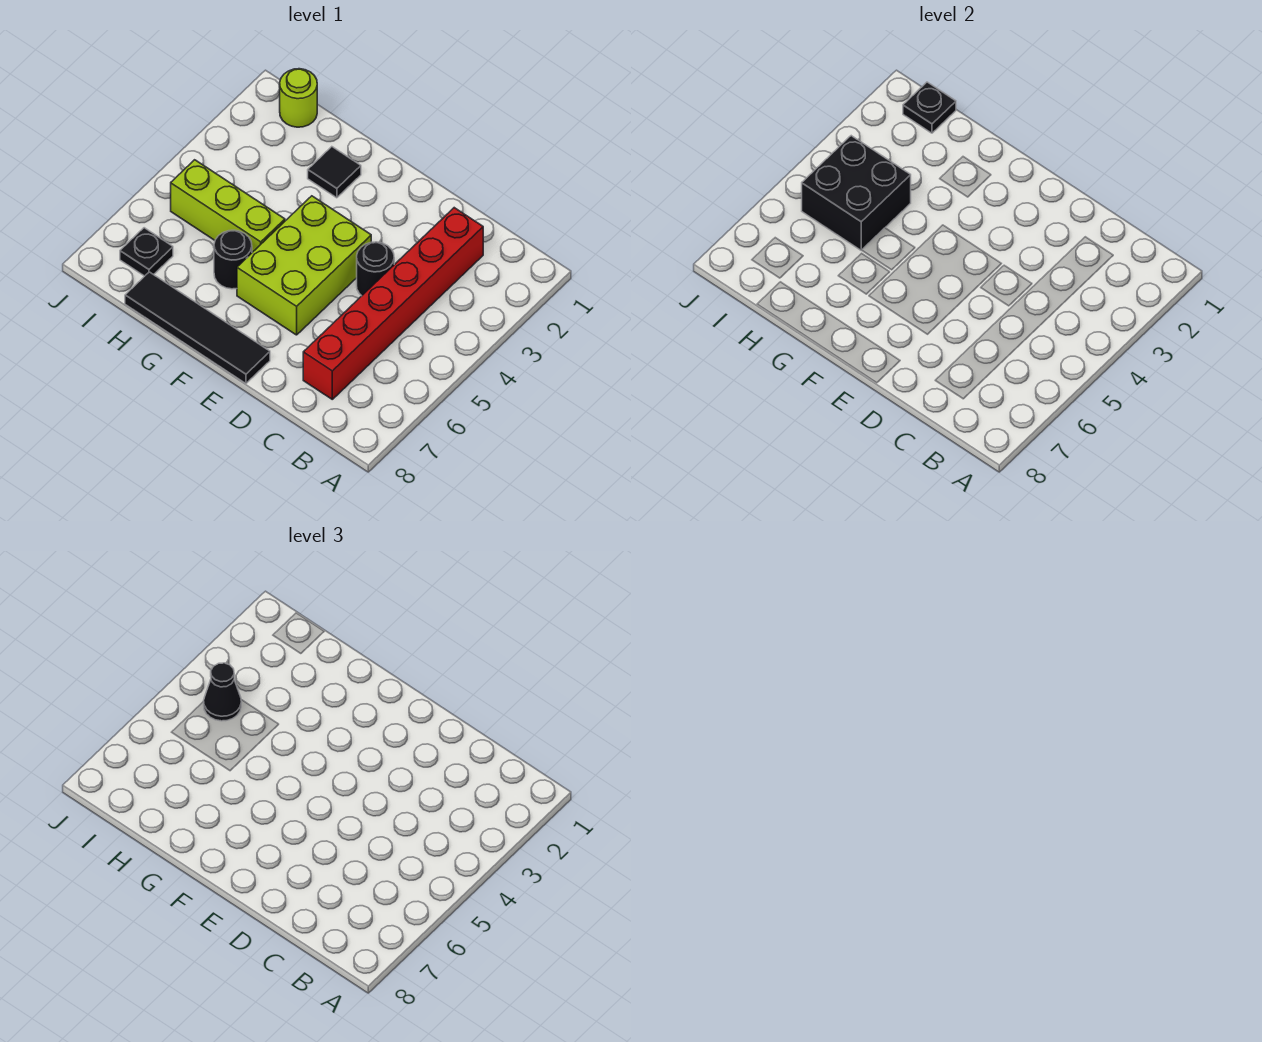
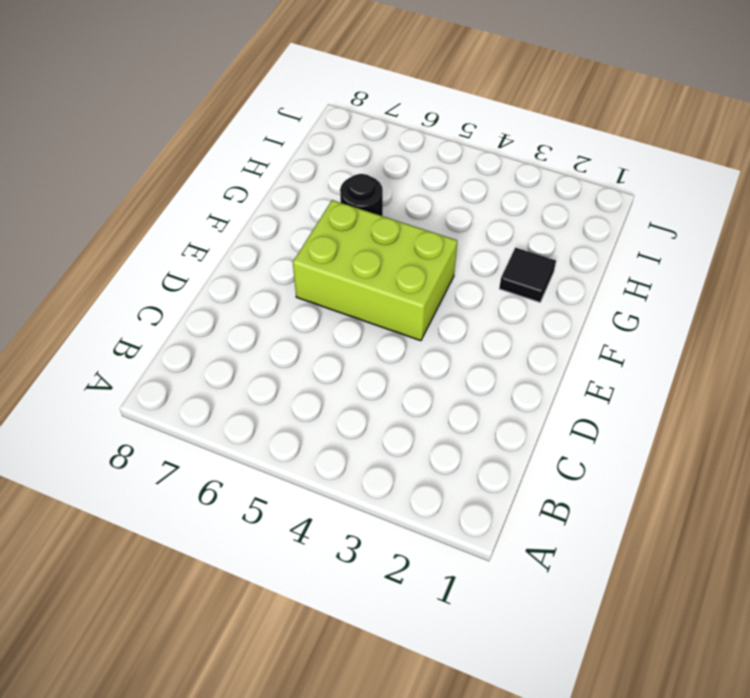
none -> red 1x6 brick [303,208,483,399]
none -> black 1x1 round brick [357,242,394,296]
none -> black 1x4 tile [125,272,270,383]

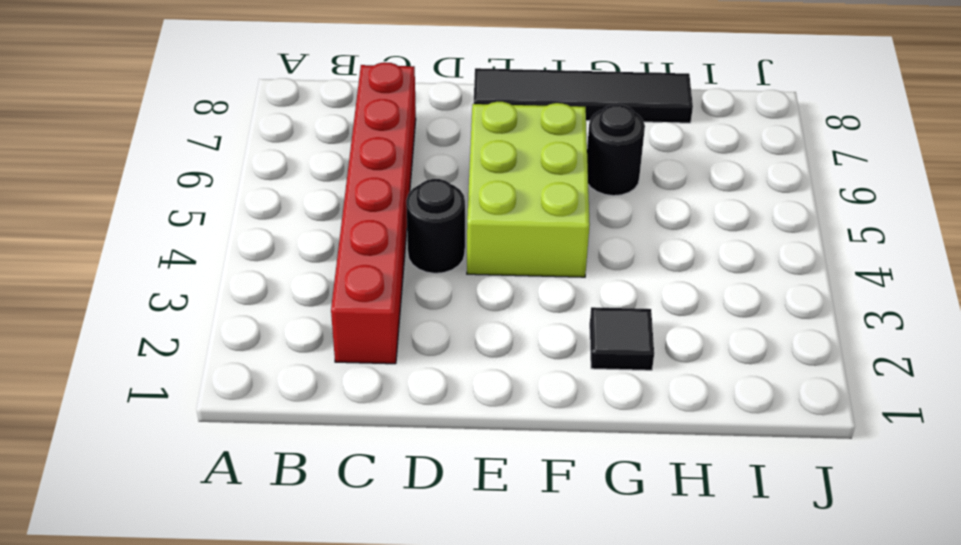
none -> lime 1x3 brick [171,160,285,252]
none -> lime 1x1 round brick [280,69,317,127]
none -> black 1x1 plate [120,228,173,276]

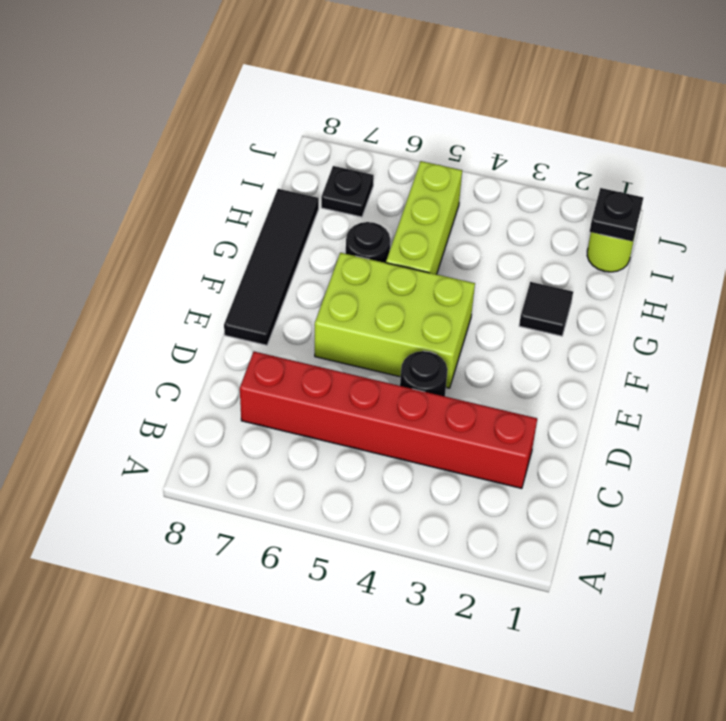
none -> black 2x2 brick [802,136,911,250]
none -> black 1x1 cone [204,663,241,721]

